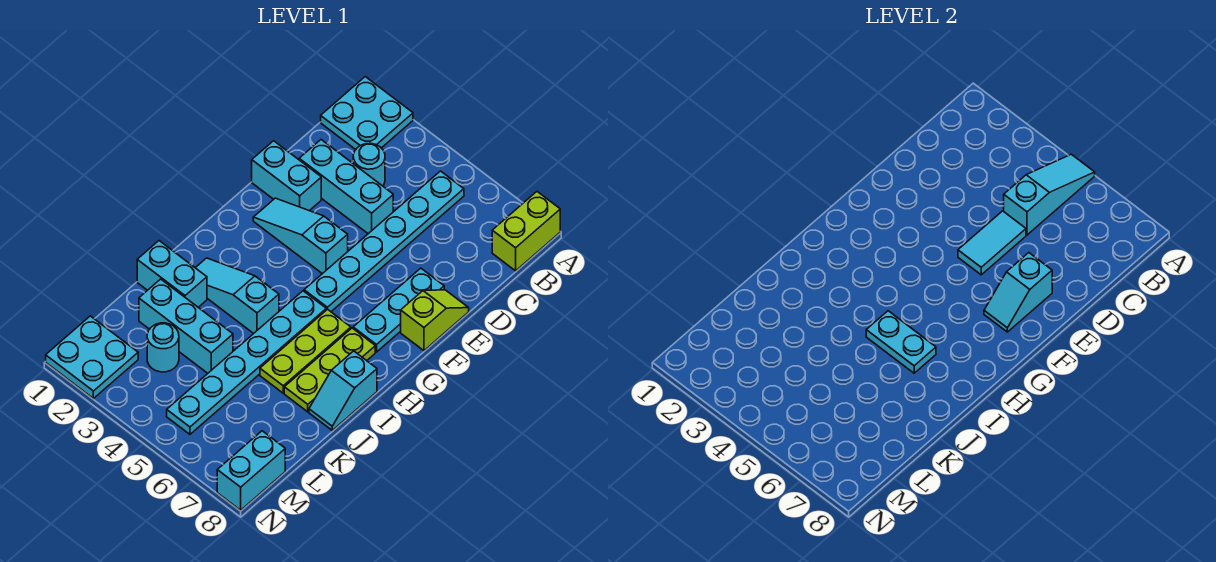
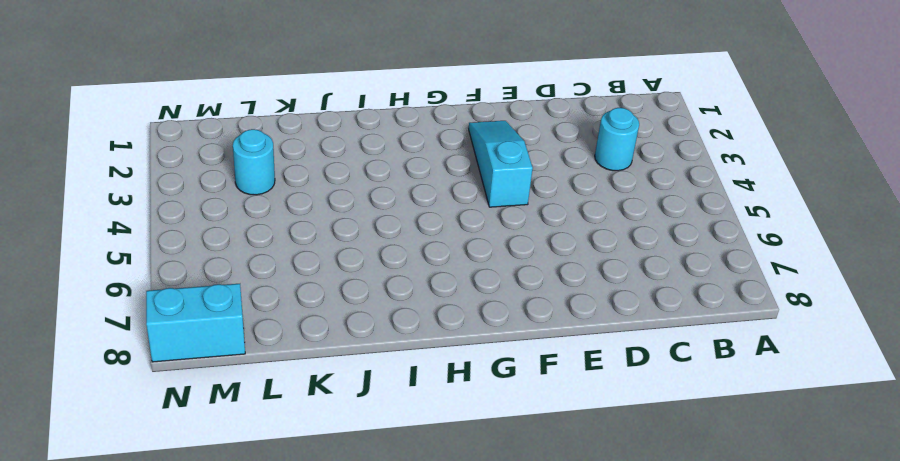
none -> cyan 2x2 plate [321,77,413,150]
none -> lime 1x2 brick [492,192,560,271]
none -> cyan 1x6 plate [304,171,464,311]

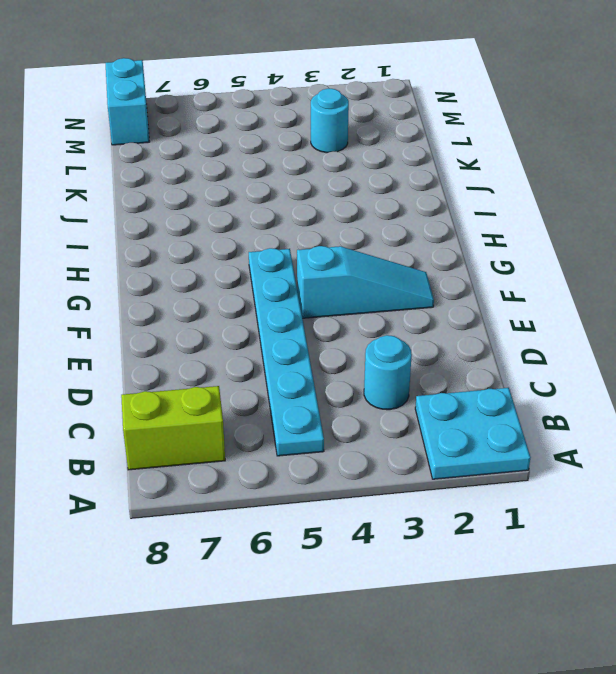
lime 1x2 brick [121,386,225,470] -> lime 1x2 brick turned to [492,192,560,271]
none -> cyan 1x3 brick [299,140,393,234]
none -> cyan 1x2 brick [252,141,321,211]
none -> cyan 1x3 plate [353,268,444,352]

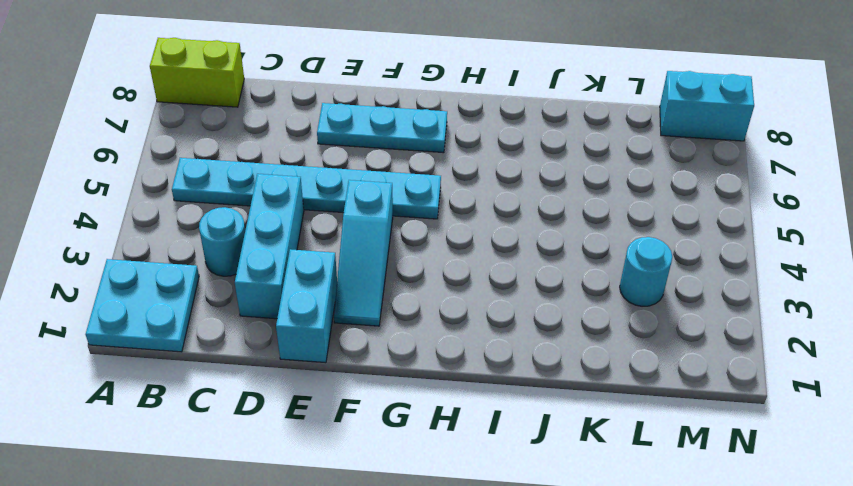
none -> lime 1x2 slope [401,290,469,351]
none -> cyan 1x6 plate [167,291,326,434]
none -> lime 1x3 plate [260,309,351,393]

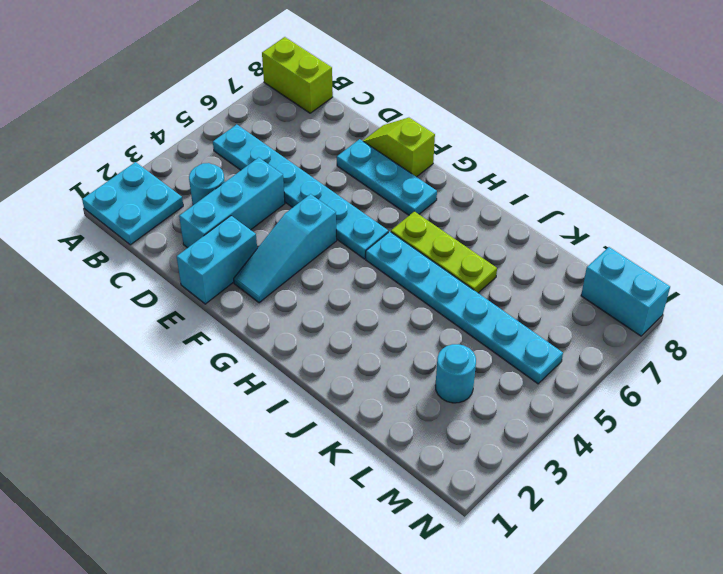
none -> lime 1x3 plate [284,328,375,412]
none -> cyan 1x3 slope [196,258,279,334]
none -> cyan 1x2 slope [309,351,377,430]

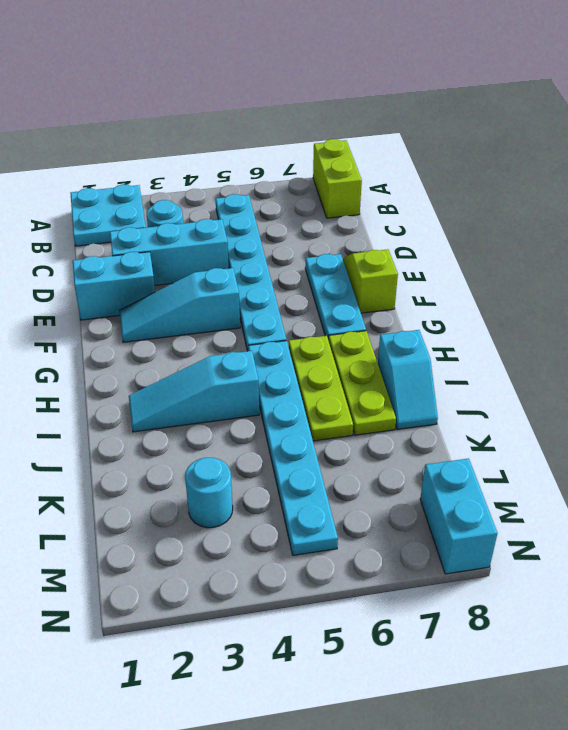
none -> cyan 1x2 brick [137,241,207,307]
none -> cyan 1x3 brick [139,279,233,373]
none -> cyan 2x2 plate [46,316,138,398]

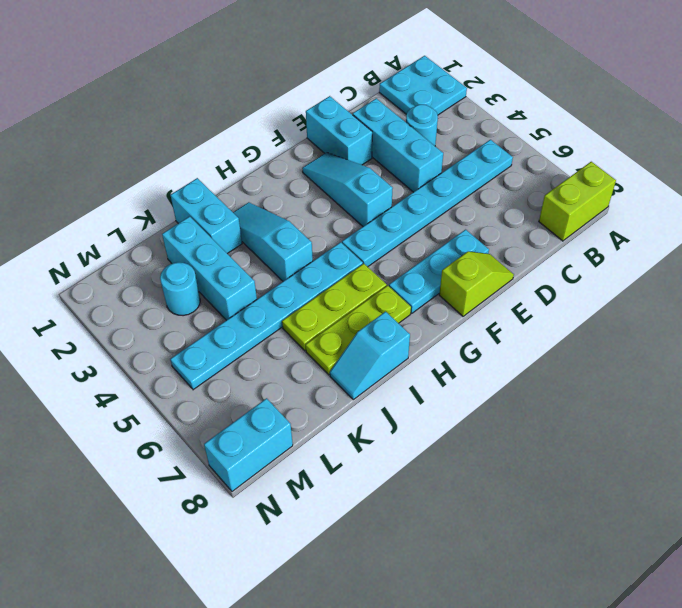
none -> cyan 2x2 plate [46,316,138,398]
none -> cyan 1x3 slope [1004,154,1095,235]
none -> cyan 1x2 tile [958,211,1026,275]

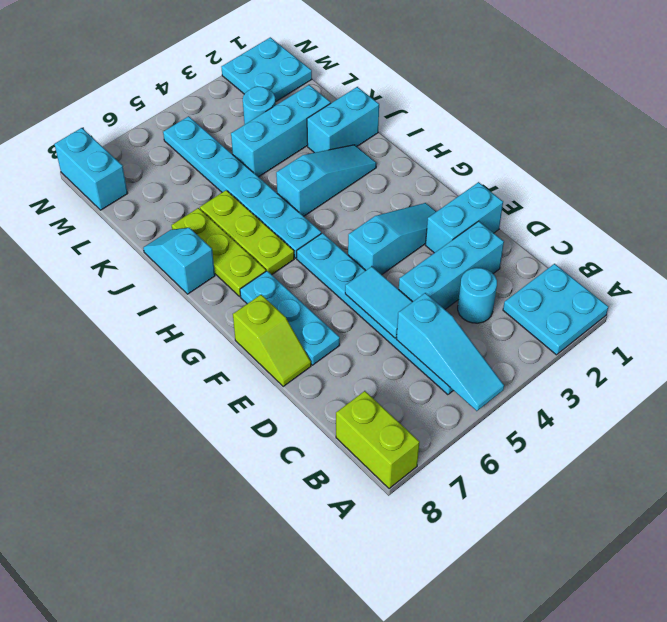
none -> cyan 1x2 slope [984,253,1052,332]
none -> cyan 1x2 plate [866,311,936,373]

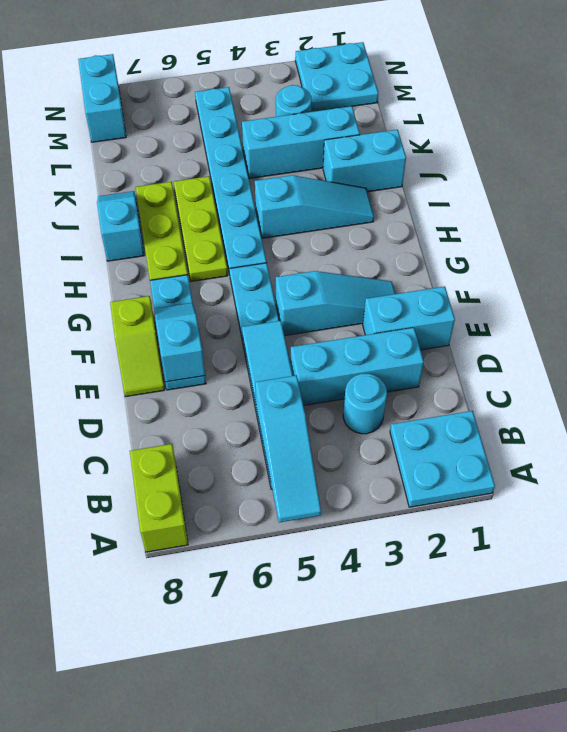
none -> cyan 1x2 plate [866,311,936,373]

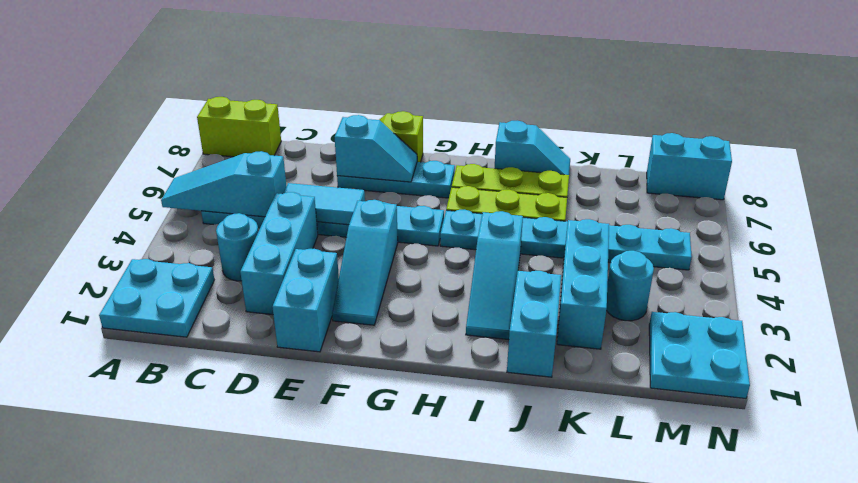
none -> cyan 1x2 plate [866,311,936,373]

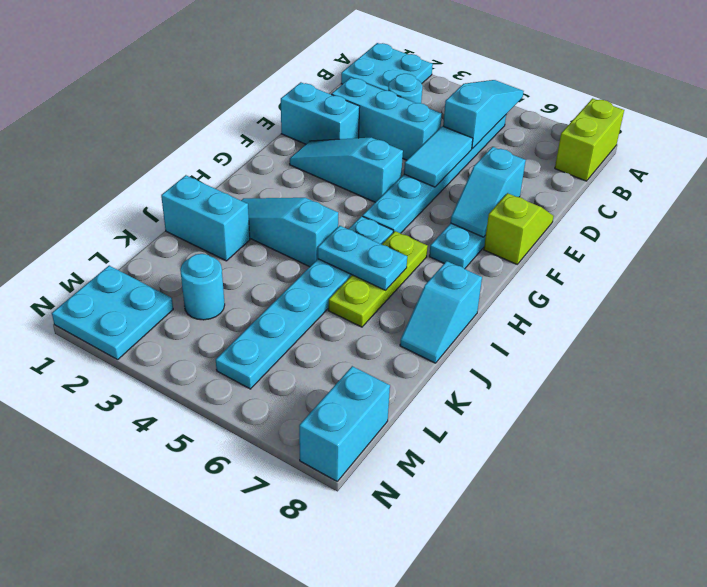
none -> lime 1x3 plate [284,328,375,412]
none -> cyan 1x3 brick [139,279,233,373]

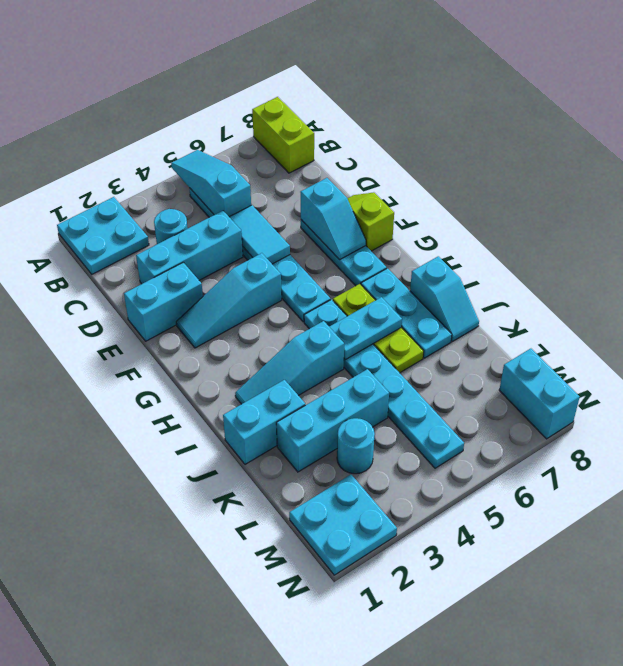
cyan 1x3 plate [361,268,452,358] -> lime 1x3 plate [284,328,375,412]

